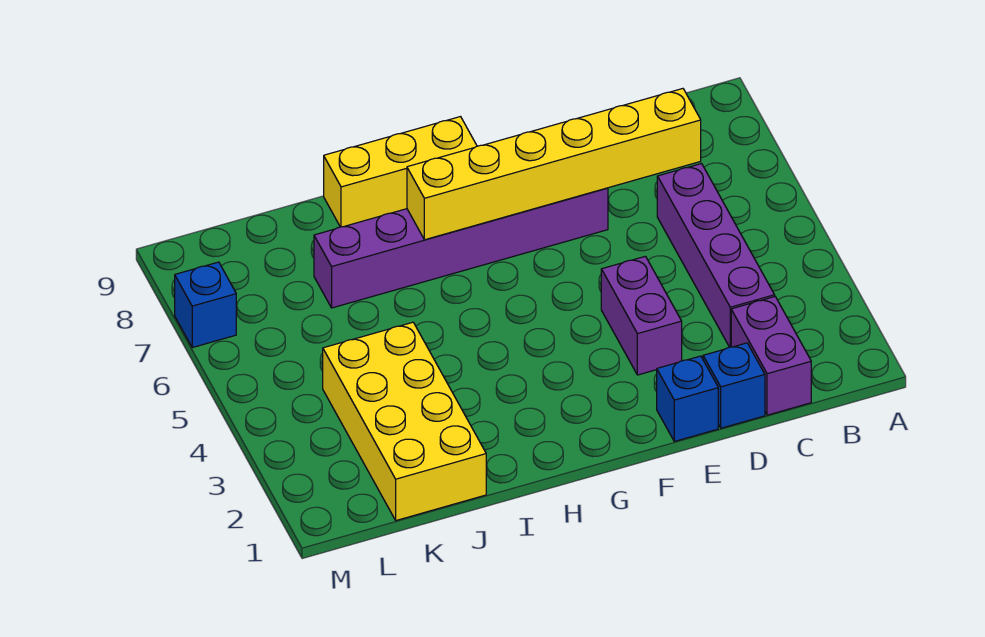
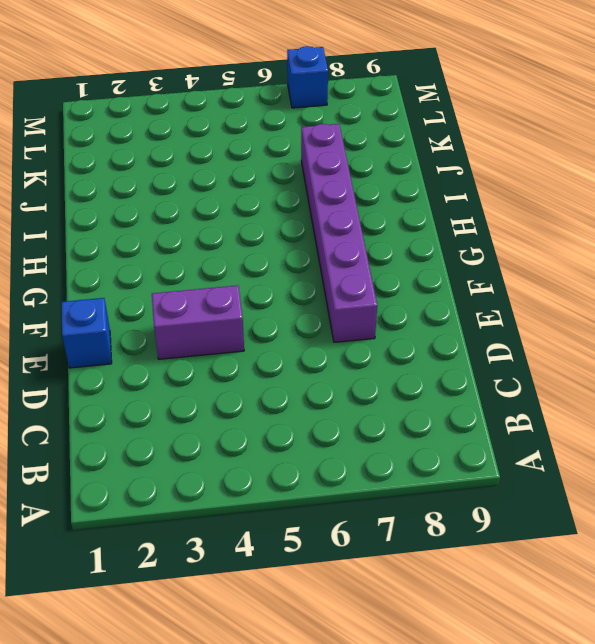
none -> purple 1x2 brick [731,297,811,415]
none -> purple 1x4 brick [657,164,775,347]

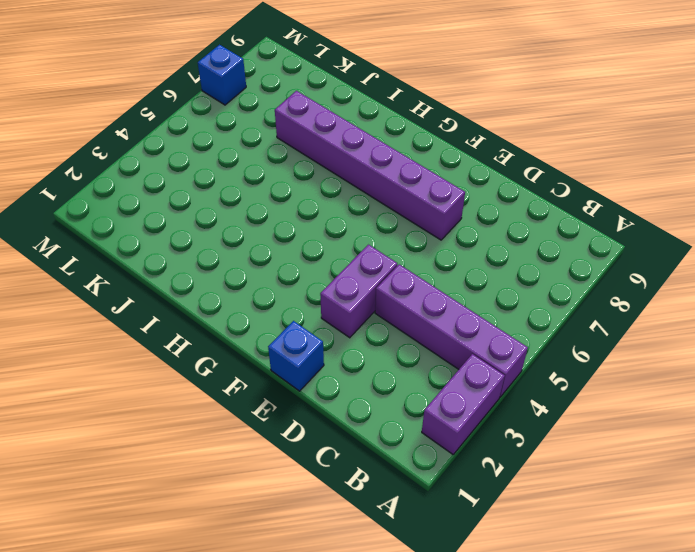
purple 1x2 brick [422,354,505,454] -> purple 1x2 brick moved to [731,297,811,415]
purple 1x4 brick [375,264,528,397] -> purple 1x4 brick turned to [657,164,775,347]
none -> blue 1x1 brick [703,343,765,428]
none -> yellow 1x3 brick [324,117,477,227]

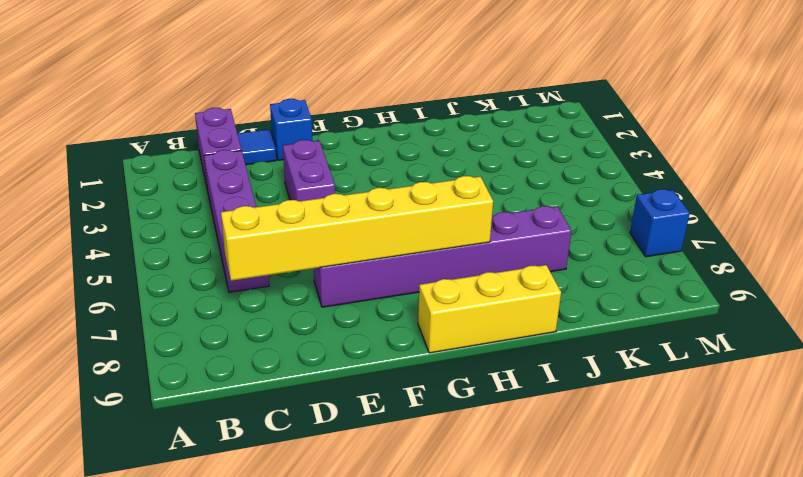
blue 1x1 tile [237,129,276,165] -> blue 1x1 brick [703,343,765,428]
none -> yellow 2x4 brick [323,322,486,520]

